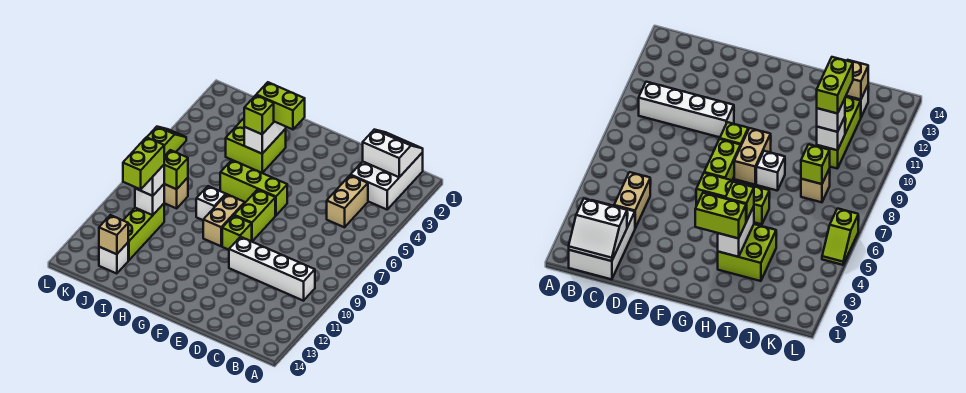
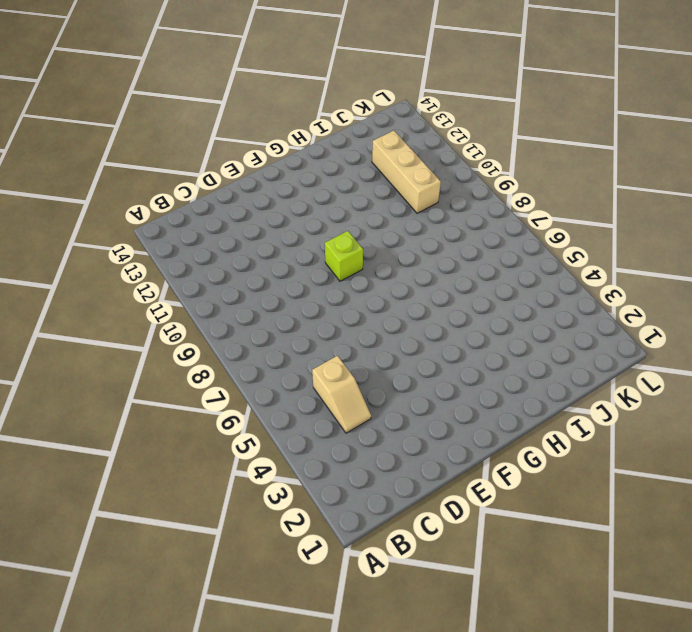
tan 1x2 slope [312,356,371,433] -> tan 1x2 brick [327,175,368,227]
tan 1x3 brick [372,131,441,213] -> lime 1x3 brick [123,204,164,261]
none -> white 2x3 brick [351,152,423,209]
none -> white 1x4 brick [229,237,315,301]
none -> lime 1x3 brick [220,160,287,216]

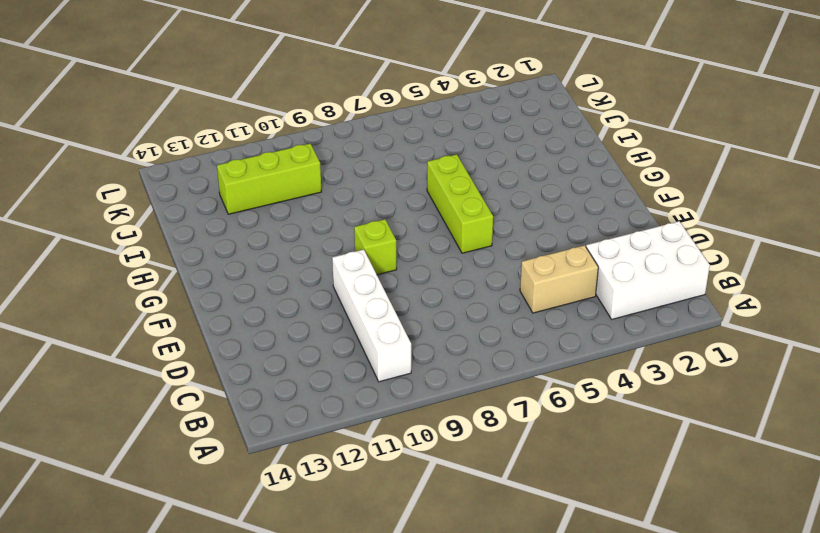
none -> lime 1x2 brick [234,189,275,241]
none -> tan 1x2 brick [203,194,245,246]
none -> lime 2x2 brick [226,118,286,173]

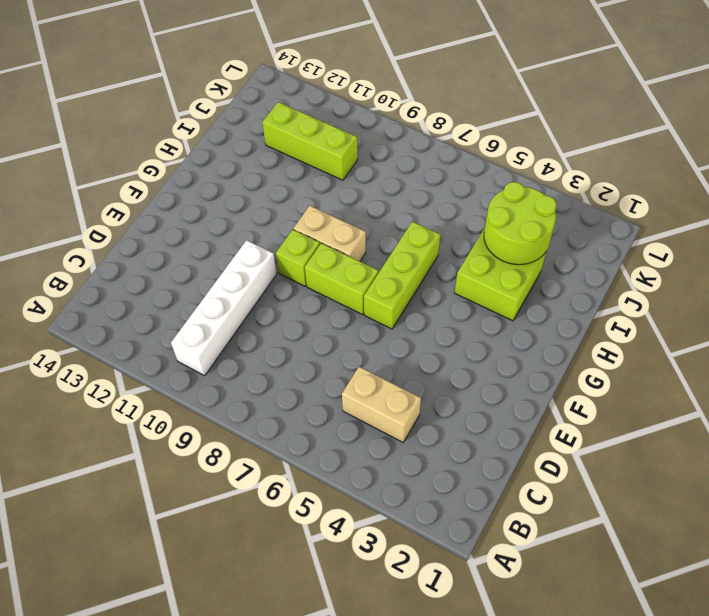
lime 2x2 round brick [484,182,557,265] -> none
none -> white 2x3 brick [351,152,423,209]
none -> white 1x1 brick [196,186,226,220]
none -> tan 1x1 brick [164,178,188,208]

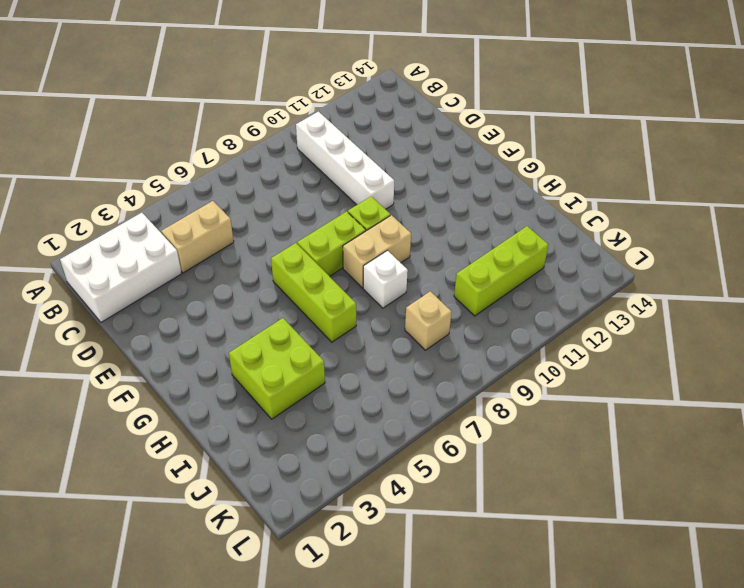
none -> white 1x1 brick [99,243,128,274]
none -> lime 1x2 slope [147,127,186,156]
none -> white 2x2 slope [363,130,423,177]

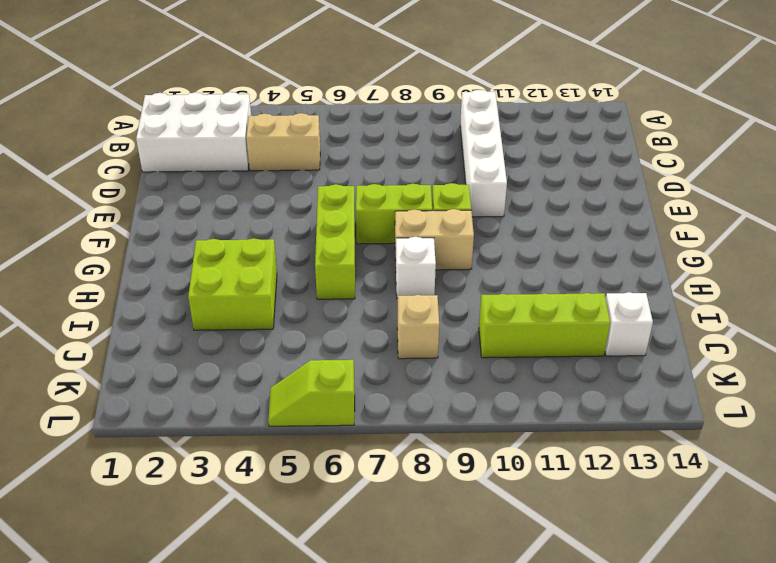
none -> white 2x2 slope [363,130,423,177]
none -> white 1x2 brick [244,122,286,154]
none -> lime 1x1 brick [164,150,188,189]

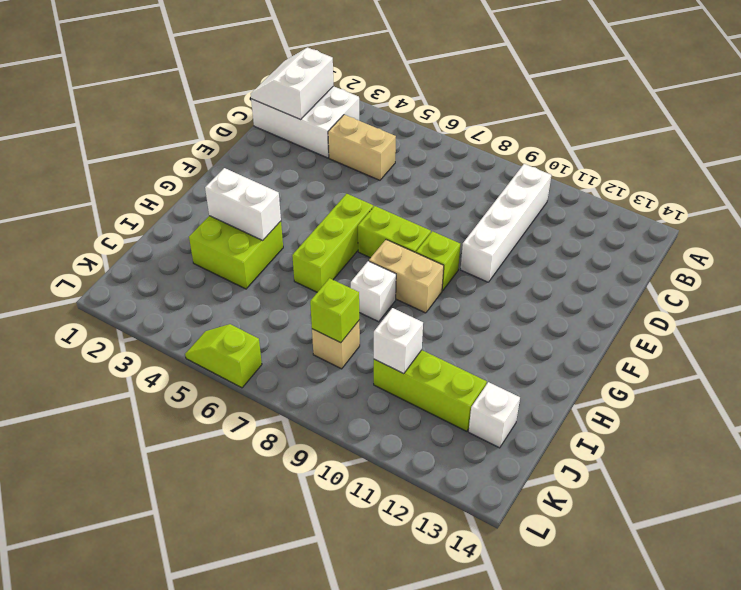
none -> tan 1x1 brick [99,215,128,254]
none -> lime 1x2 brick [257,82,305,129]
none -> lime 1x1 brick [244,95,274,134]

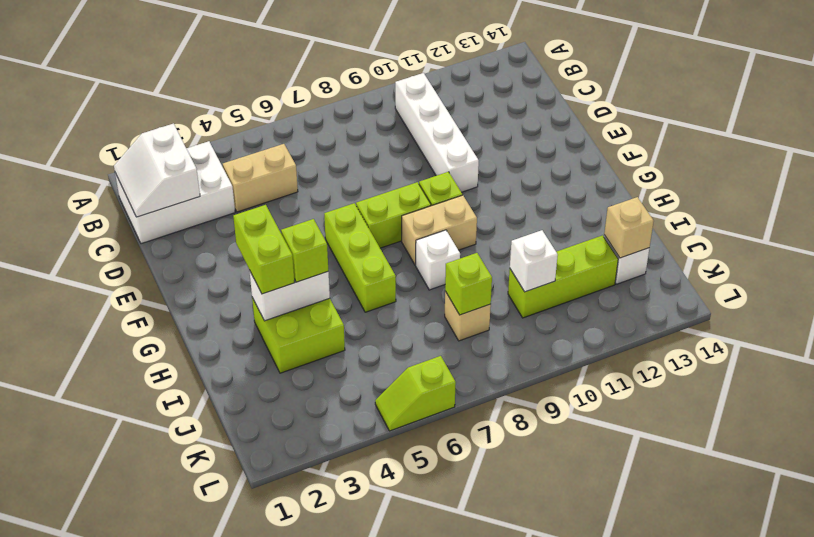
none -> white 1x1 brick [135,165,164,196]
none -> lime 1x2 brick [123,137,164,189]

